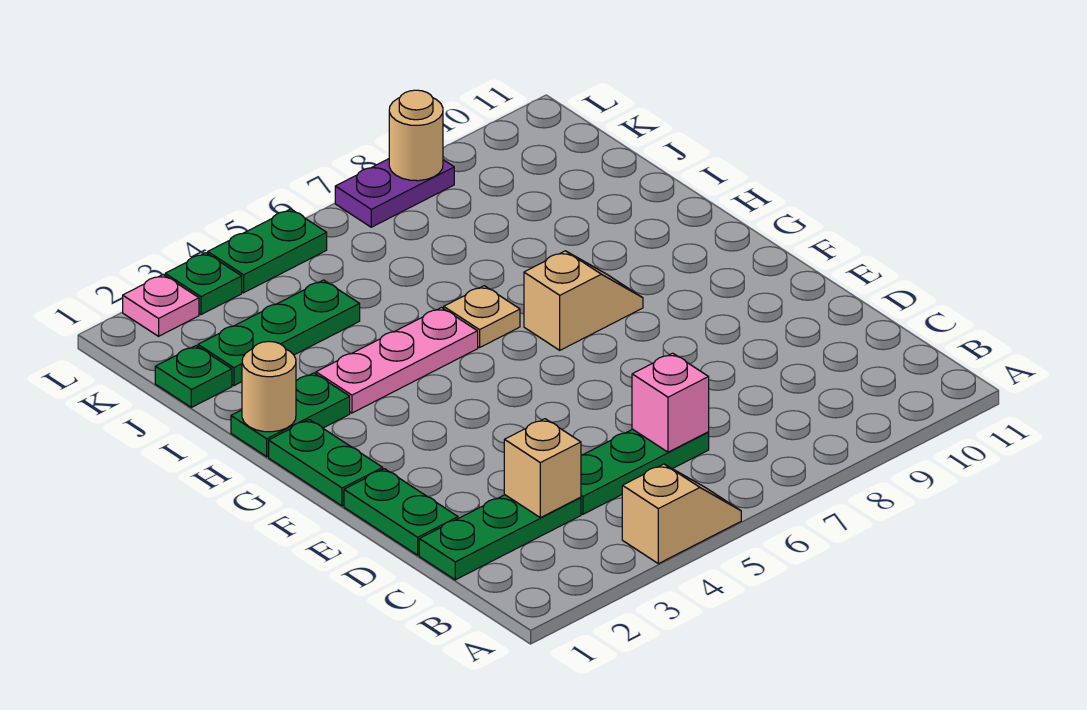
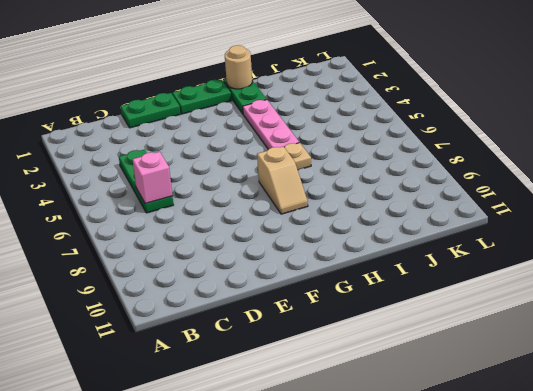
none -> tan 1x2 slope [622,464,741,564]
none -> green 1x3 plate [419,495,581,580]
none -> green 1x1 plate [155,346,232,407]

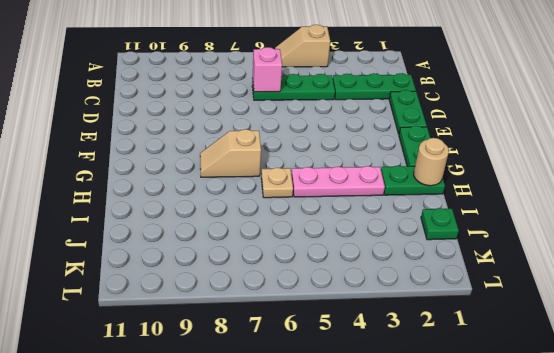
none -> green 1x3 plate [198,280,360,386]
none -> pink 1x1 plate [123,275,199,336]
none -> green 1x1 plate [165,253,242,315]

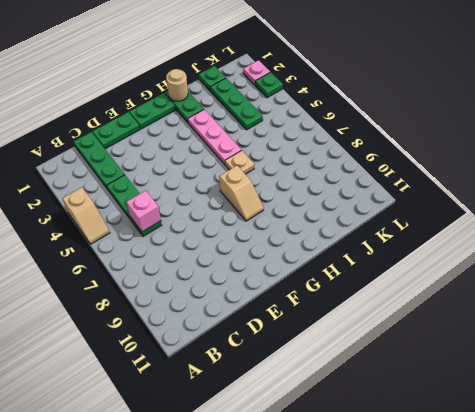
none -> green 1x2 plate [208,209,327,293]
none -> purple 1x2 plate [335,159,454,227]
none -> tan 1x1 brick [504,419,581,518]

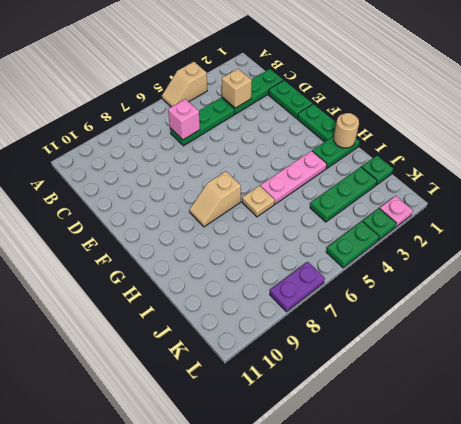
none -> tan 1x1 round brick [389,90,443,181]

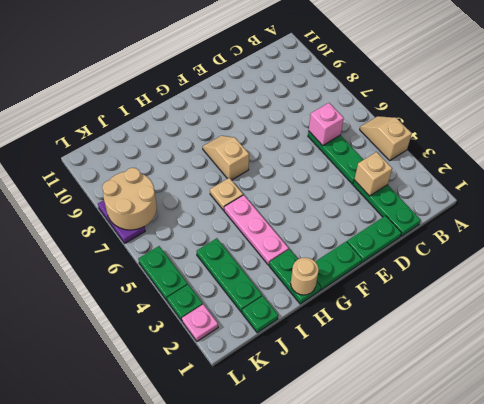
tan 2x2 round brick [102,168,157,230] -> tan 1x1 round brick [389,90,443,181]

